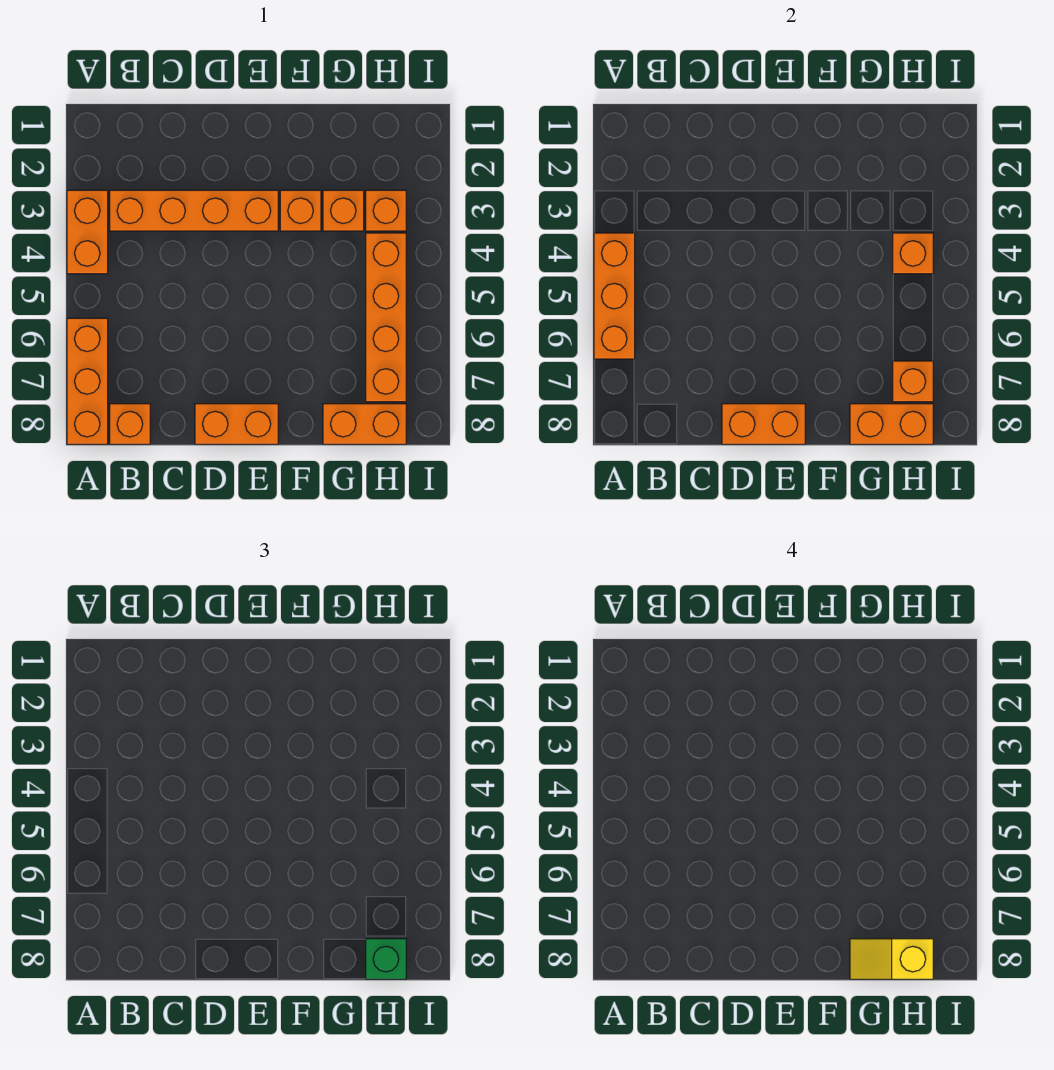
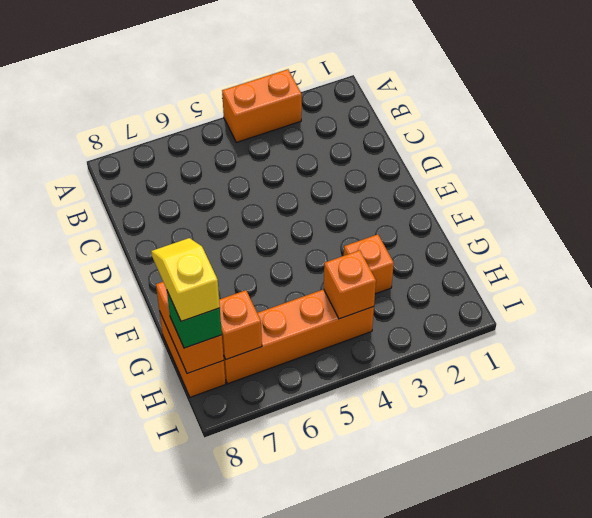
none -> orange 1x3 brick [67,318,108,444]
none -> orange 1x4 brick [110,190,278,231]
none -> orange 1x1 brick [110,404,150,444]

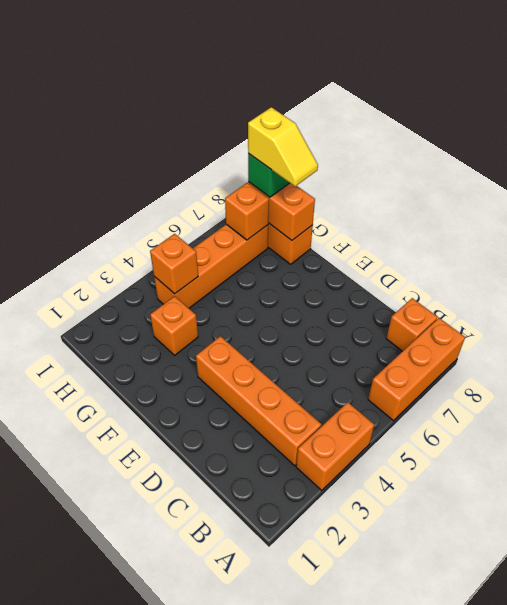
none -> orange 1x2 brick [195,404,278,444]
none -> orange 1x1 brick [280,190,321,231]
none -> orange 1x1 brick [366,190,406,231]

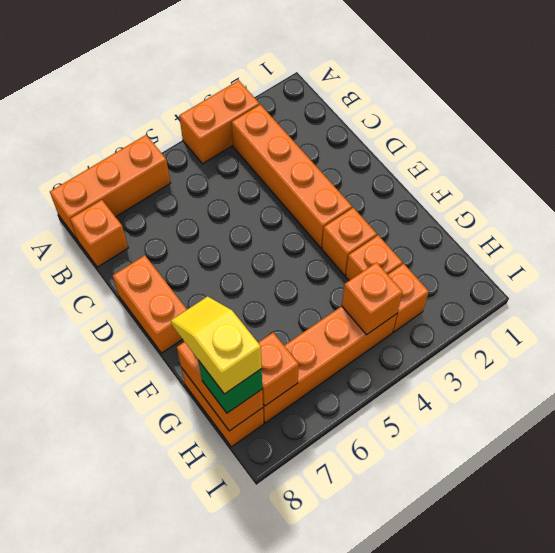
none -> orange 1x3 brick [594,233,635,359]
none -> orange 1x2 brick [722,404,805,444]

